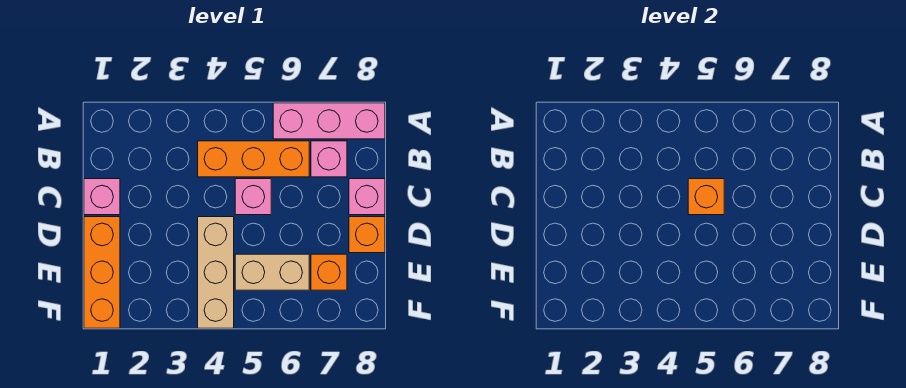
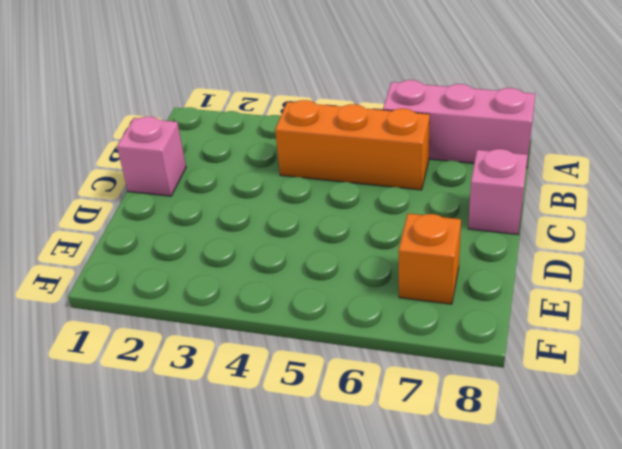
none -> pink 1x1 brick [311,141,347,177]
none -> pink 1x1 brick [235,179,271,215]
none -> orange 1x3 brick [84,217,120,328]

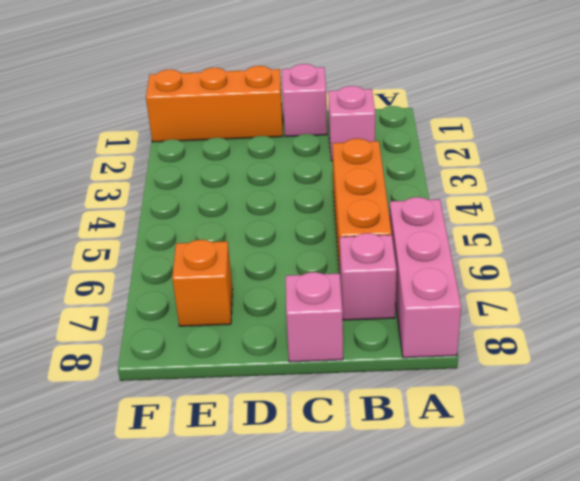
pink 1x1 brick [328,86,375,161] -> pink 1x1 brick moved to [235,179,271,215]
none -> tan 1x3 brick [198,217,234,328]
none -> orange 1x1 brick [349,217,385,253]
none -> tan 1x2 brick [235,254,309,290]

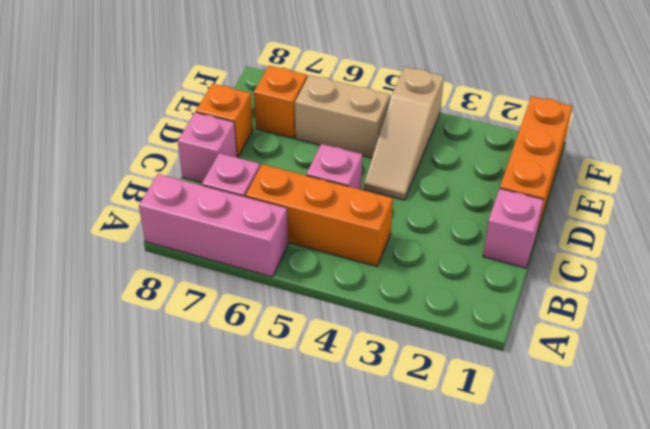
tan 1x3 slope [364,67,444,200] -> tan 1x3 brick [198,217,234,328]
none -> orange 1x1 brick [688,179,724,215]

